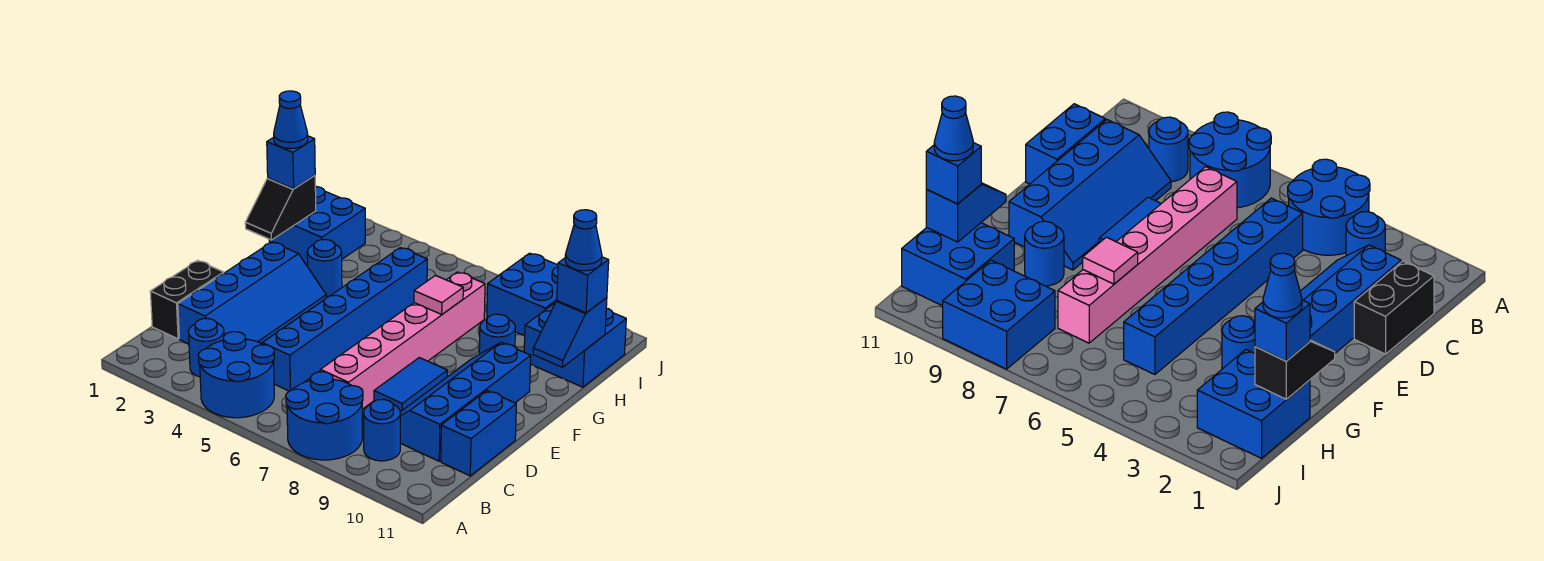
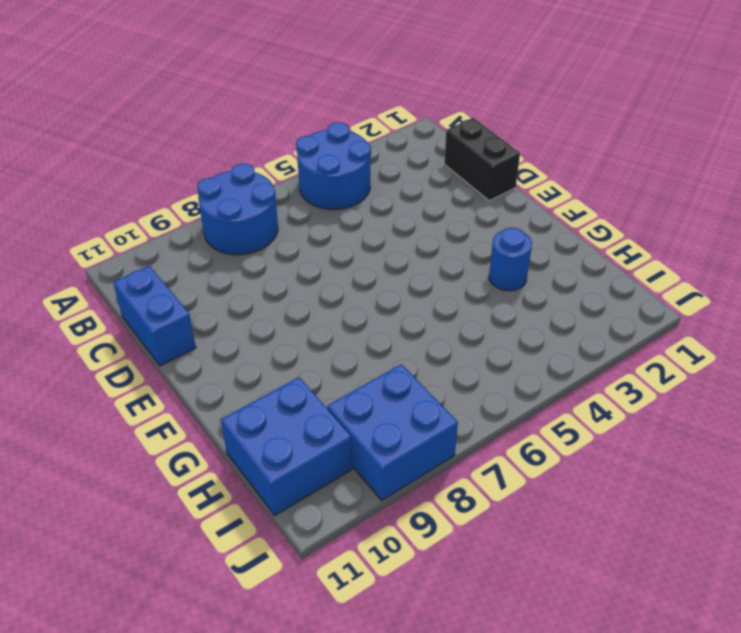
none -> blue 1x1 round brick [188,319,224,377]
none -> blue 1x1 round brick [364,399,400,461]
none -> blue 2x4 slope [178,242,326,344]

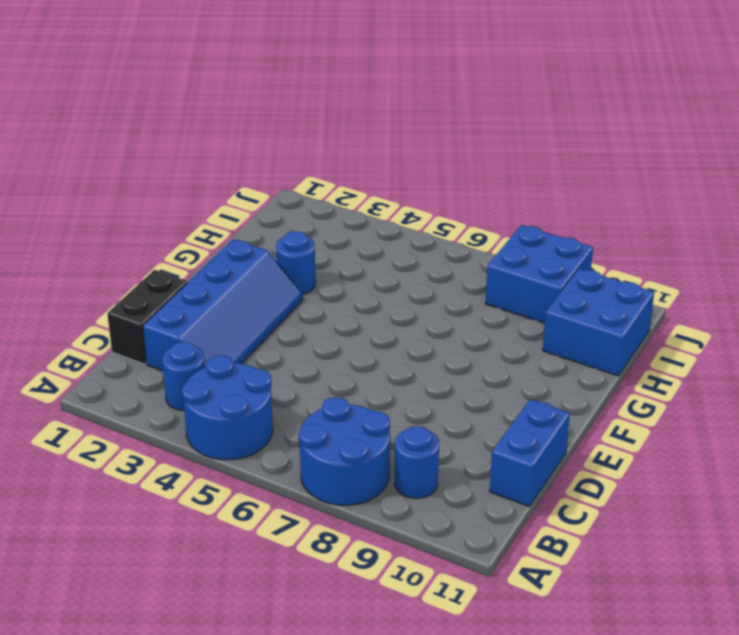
none -> blue 1x6 brick [262,248,427,391]
none -> pink 1x6 brick [320,272,485,409]
none -> blue 2x4 slope [400,342,531,461]

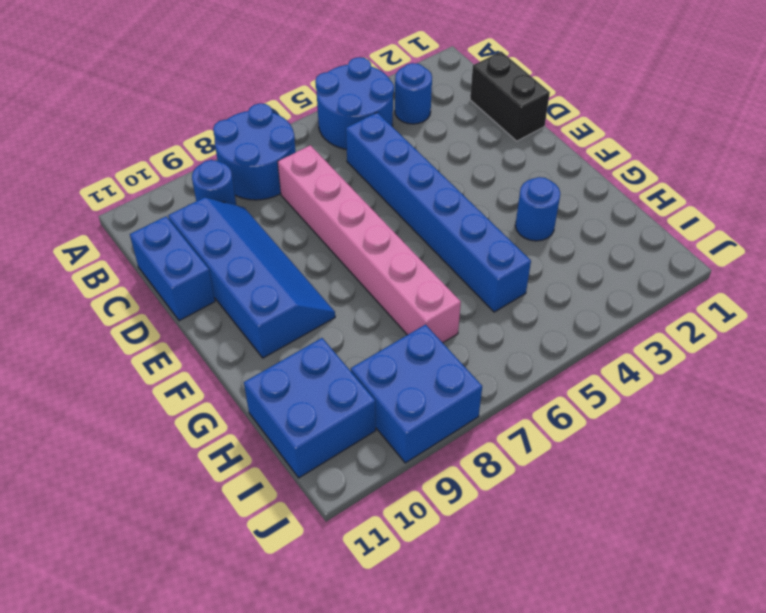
none -> blue 2x4 slope [178,242,326,344]
none -> blue 1x2 tile [374,358,447,412]
none -> blue 1x1 round brick [479,314,515,354]

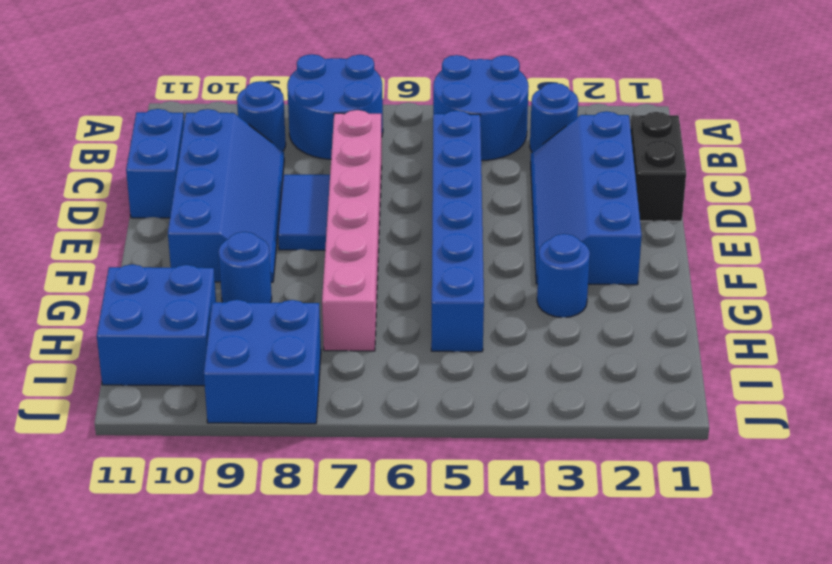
none -> blue 2x2 brick [269,186,365,266]
none -> black 1x2 slope [245,176,316,240]
none -> pink 1x1 tile [414,275,463,314]

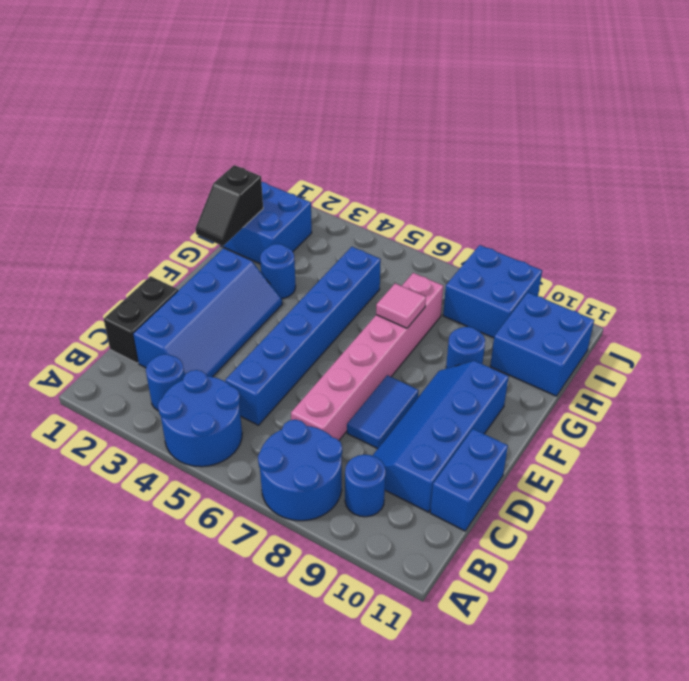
none -> blue 1x2 slope [533,298,607,367]
none -> blue 1x1 brick [267,136,315,189]
none -> blue 1x1 brick [557,257,609,313]

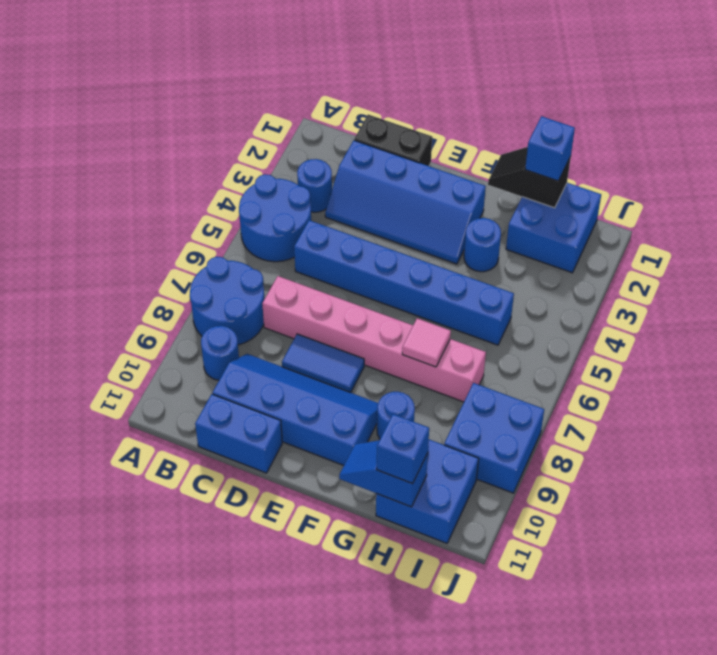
none -> blue 1x1 cone [274,91,308,149]
none -> blue 1x1 cone [565,210,602,271]

